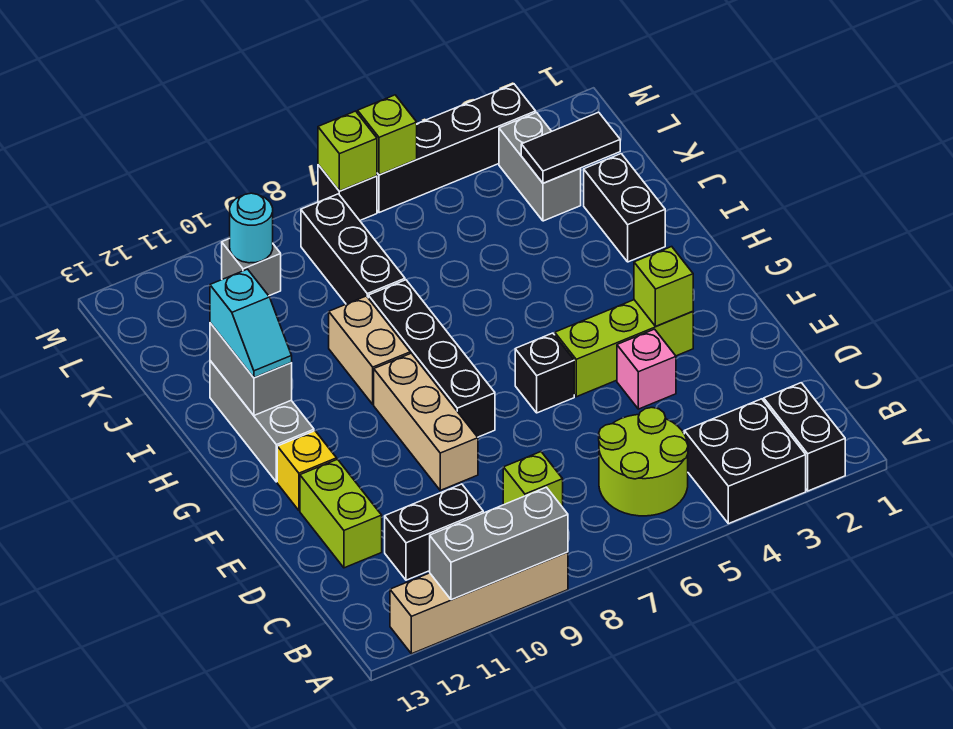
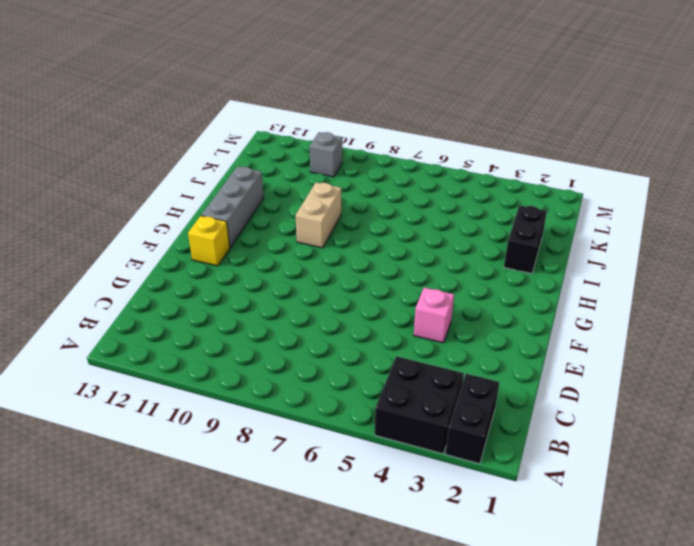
none -> tan 1x4 brick [390,552,568,654]
none -> lime 2x2 round brick [599,408,688,516]
none -> lime 1x1 brick [503,452,563,507]

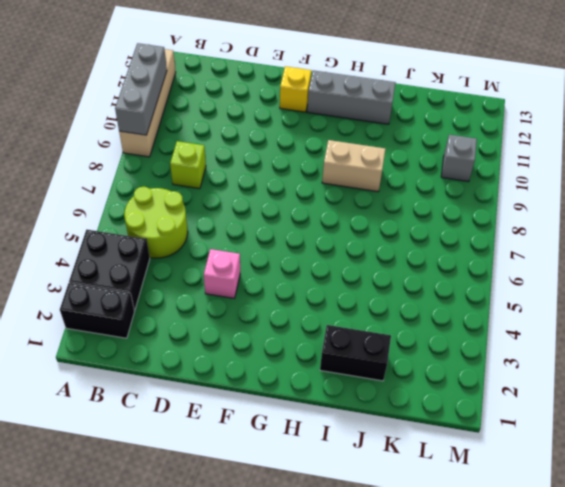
none -> black 1x2 brick [385,484,483,580]
none -> lime 1x2 brick [300,459,382,568]
none -> tan 1x3 brick [374,353,478,490]

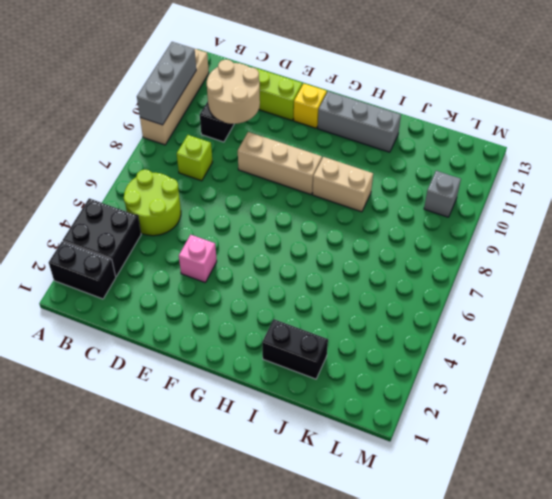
tan 2x2 round brick [207,60,260,124] -> none
none -> lime 1x3 brick [555,300,693,397]
none -> black 1x1 brick [515,333,574,413]
none -> black 1x4 brick [368,280,495,437]

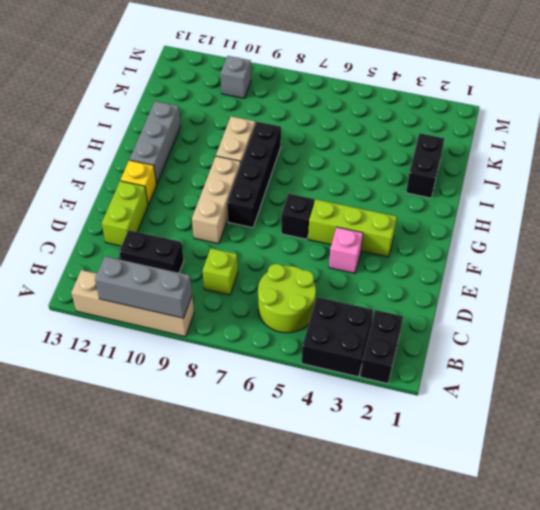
none -> black 1x3 brick [301,194,405,304]
none -> grey 1x2 brick [499,113,581,221]
none -> black 1x4 brick [377,84,536,213]

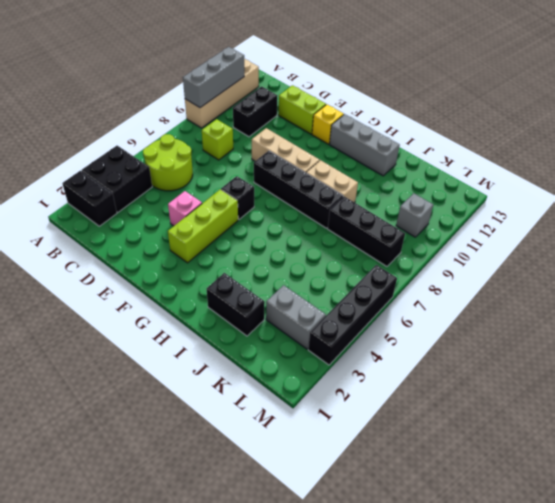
none -> black 1x1 brick [318,165,377,220]
none -> lime 1x1 brick [634,247,693,326]
none -> grey 1x2 brick [210,323,292,415]

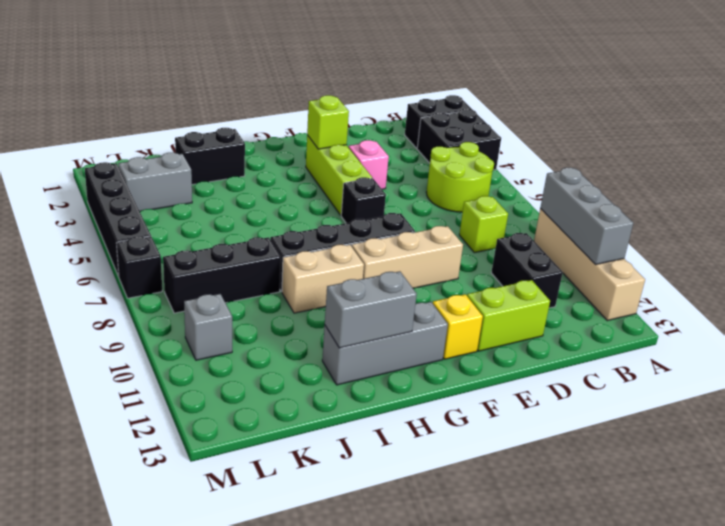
none -> black 1x2 tile [521,112,620,183]
none -> cyan 1x1 round brick [230,193,273,263]
none -> lime 1x1 brick [358,95,417,175]

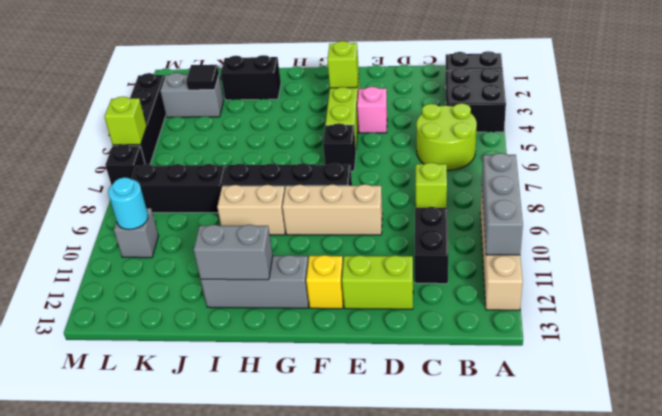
black 1x1 tile [186,65,219,90] -> black 1x2 tile [521,112,620,183]
none -> lime 1x1 brick [318,111,377,191]
none -> cyan 1x2 slope [210,269,292,378]

